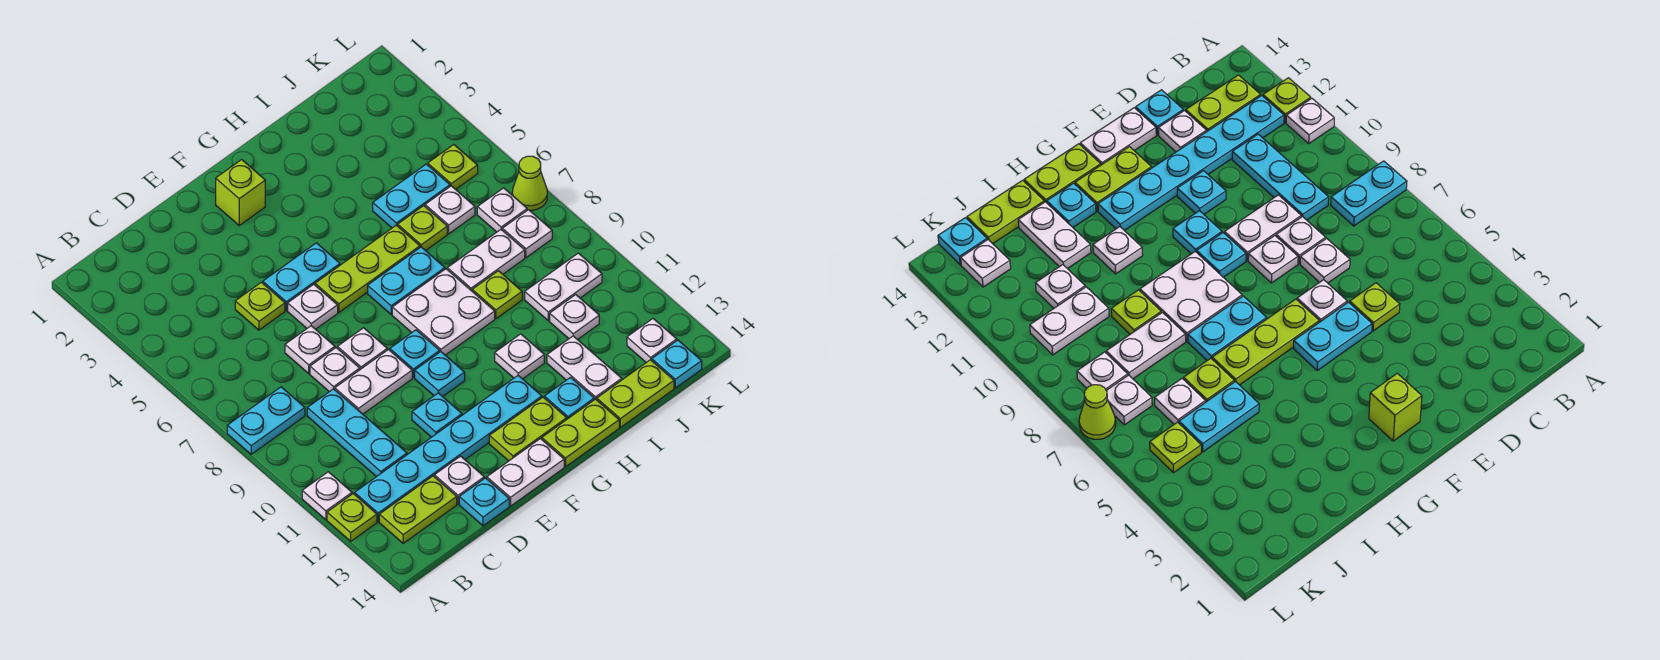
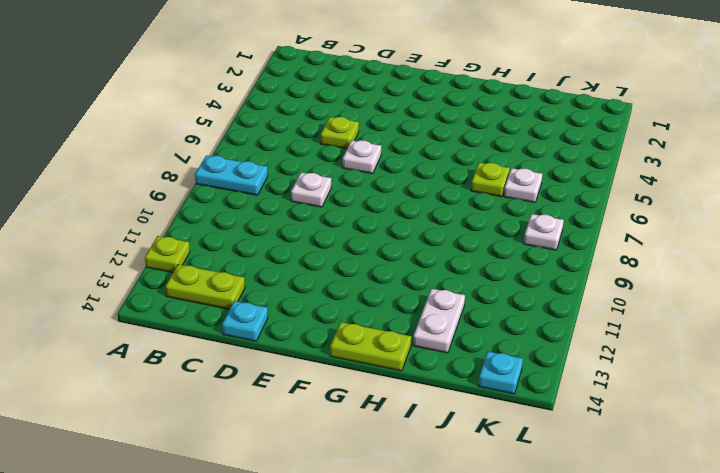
none -> white 1x1 plate [302,472,352,520]
none -> cyan 1x6 plate [355,376,542,522]
none -> cyan 1x3 plate [307,389,407,477]
none -> white 1x1 plate [285,326,335,373]

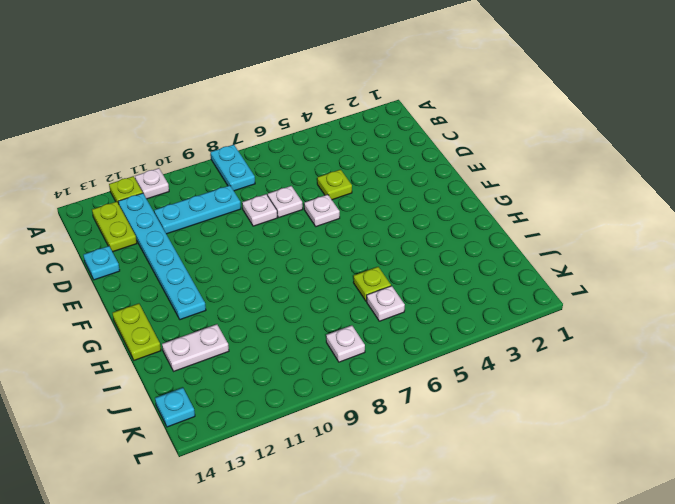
none -> white 1x2 plate [335,350,412,414]
none -> white 1x1 plate [434,456,484,504]
none -> cyan 1x2 plate [263,243,340,310]
none -> white 1x1 plate [337,328,387,369]

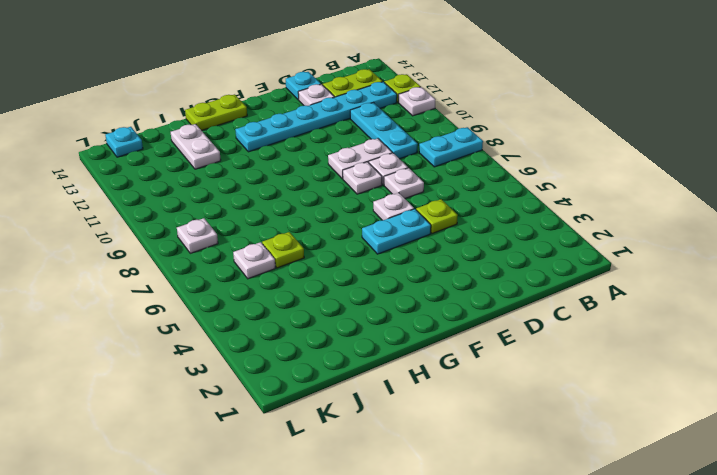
none -> cyan 1x1 plate [412,393,462,437]
none -> white 1x2 plate [487,439,564,506]
none -> lime 1x1 brick [216,160,265,225]
none -> lime 1x3 plate [315,225,420,312]

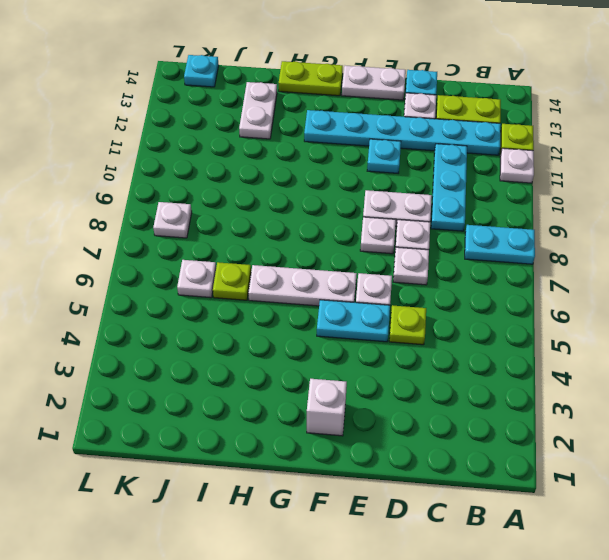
white 1x1 brick [307,379,347,436] -> lime 1x1 brick [216,160,265,225]
white 1x3 plate [248,265,357,306] -> lime 1x3 plate [315,225,420,312]
none -> cyan 1x1 plate [390,330,440,378]
none -> cyan 1x1 plate [415,352,465,397]
none -> lime 1x2 plate [489,397,567,461]
none -> cyan 1x2 plate [368,247,445,314]

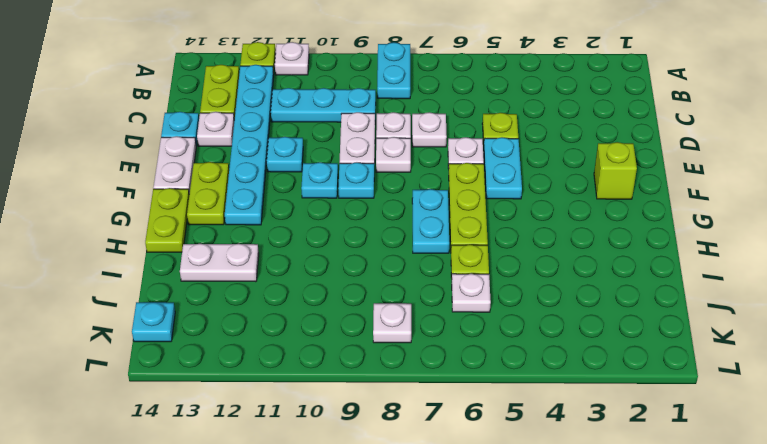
none -> white 2x2 plate [392,269,495,355]
none -> white 1x1 plate [495,334,544,379]
none -> cyan 1x1 plate [544,378,594,419]
none -> cyan 1x2 plate [373,164,450,228]

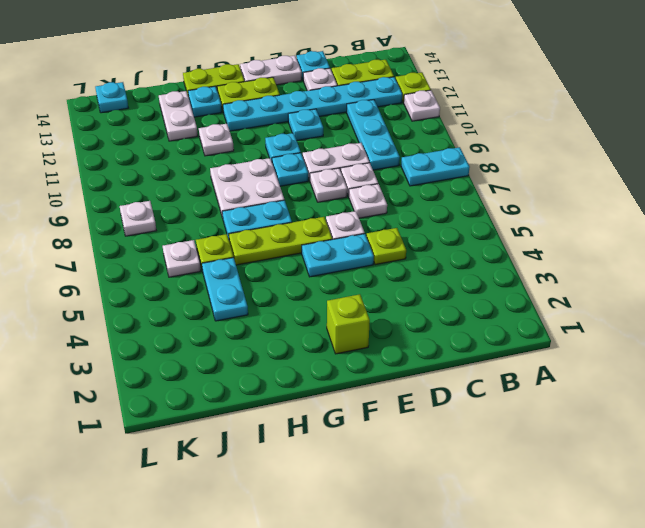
cyan 1x2 plate [202,258,248,321] -> cyan 1x2 plate turned to [373,164,450,228]
none -> white 1x2 plate [447,230,525,291]
none -> lime 1x1 plate [472,271,522,319]
none -> lime 1x2 plate [597,360,674,427]
none -> white 1x2 plate [525,253,602,321]

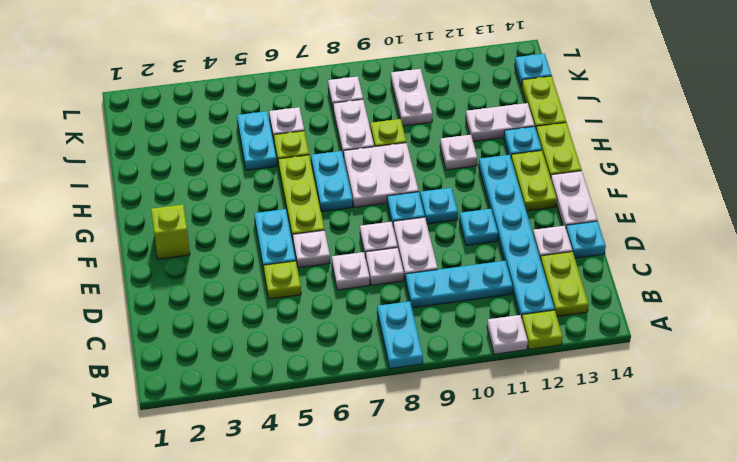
none -> white 1x1 plate [550,295,599,340]
none -> lime 1x1 plate [428,145,478,189]
none -> white 1x1 plate [477,188,527,232]
none -> white 1x1 plate [627,319,677,362]

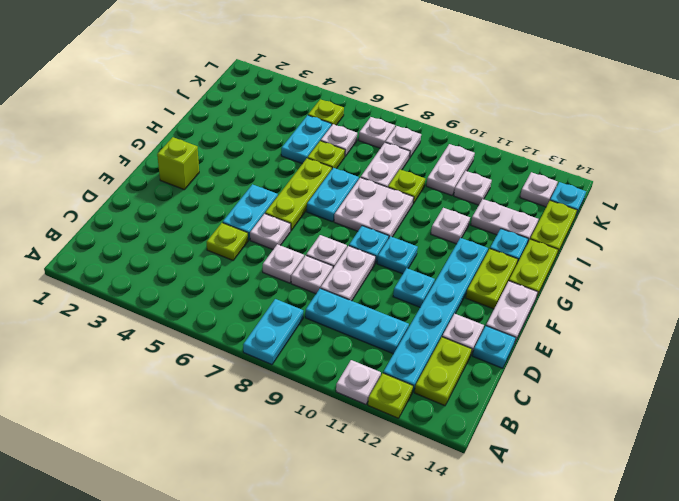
none -> lime 1x1 cone [512,156,547,210]

